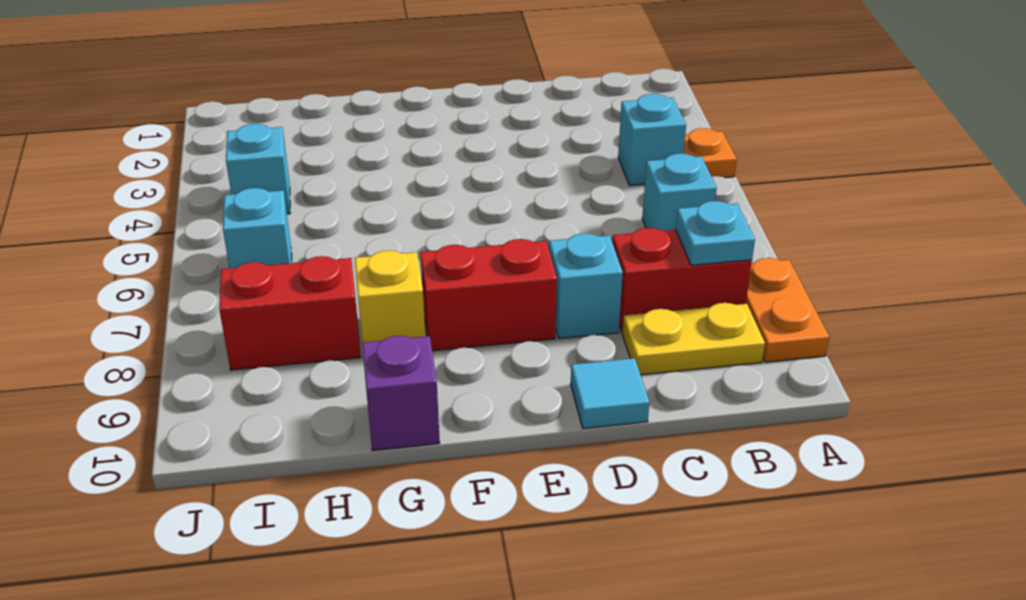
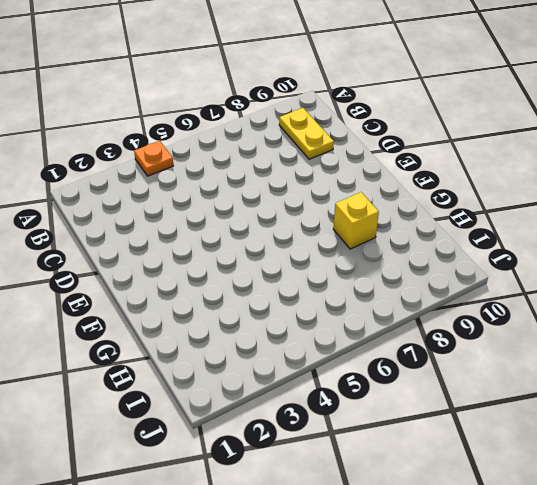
none -> orange 1x2 plate [746,258,829,362]
none -> cyan 1x1 brick [618,94,686,186]
none -> cyan 1x1 brick [642,153,717,231]

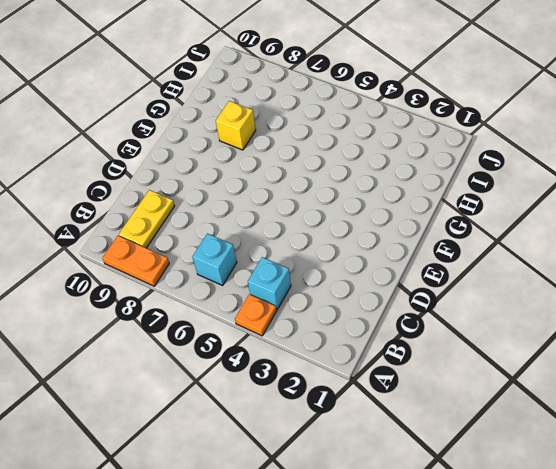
none -> red 1x2 brick [612,228,752,332]
none -> cyan 1x1 brick [549,233,623,339]
none -> cyan 1x1 tile [571,358,649,429]

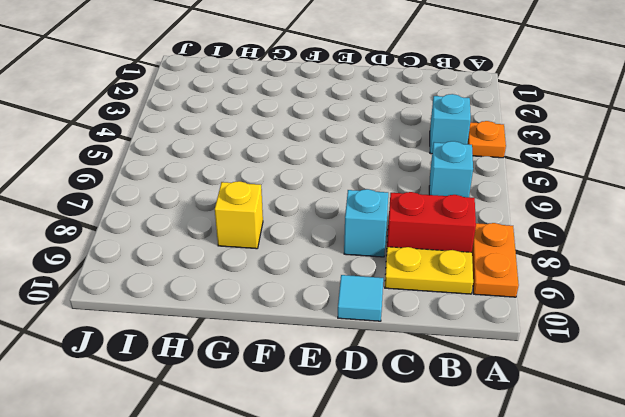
none -> red 1x2 brick [420,239,557,351]
none -> purple 1x1 brick [362,336,440,451]
none -> red 1x2 brick [219,256,361,370]

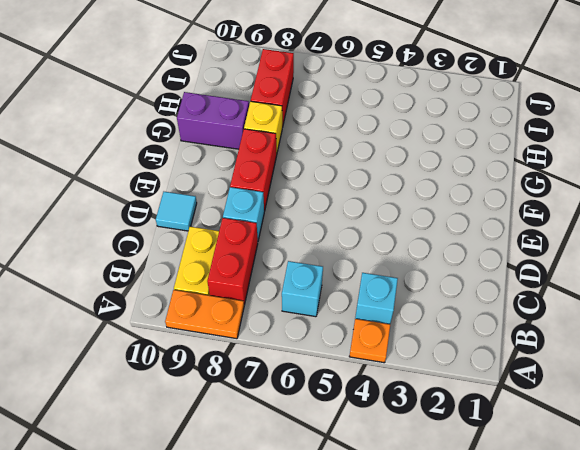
purple 1x2 brick [177,92,249,149] -> purple 1x1 brick [362,336,440,451]
none -> cyan 1x1 brick [226,124,290,214]
none -> cyan 1x1 brick [223,188,292,269]
none -> cyan 1x1 plate [676,201,755,265]

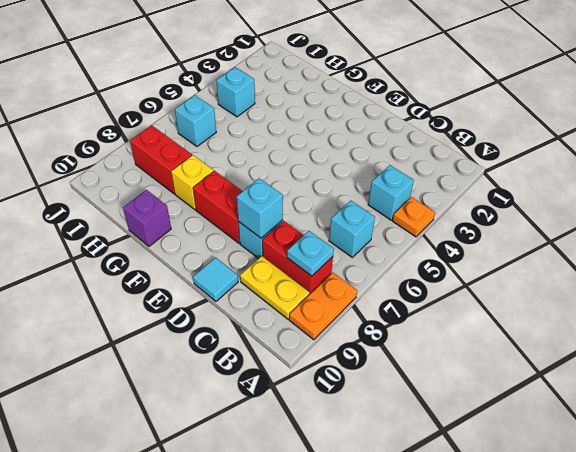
cyan 1x1 brick [237,178,283,238] -> none

